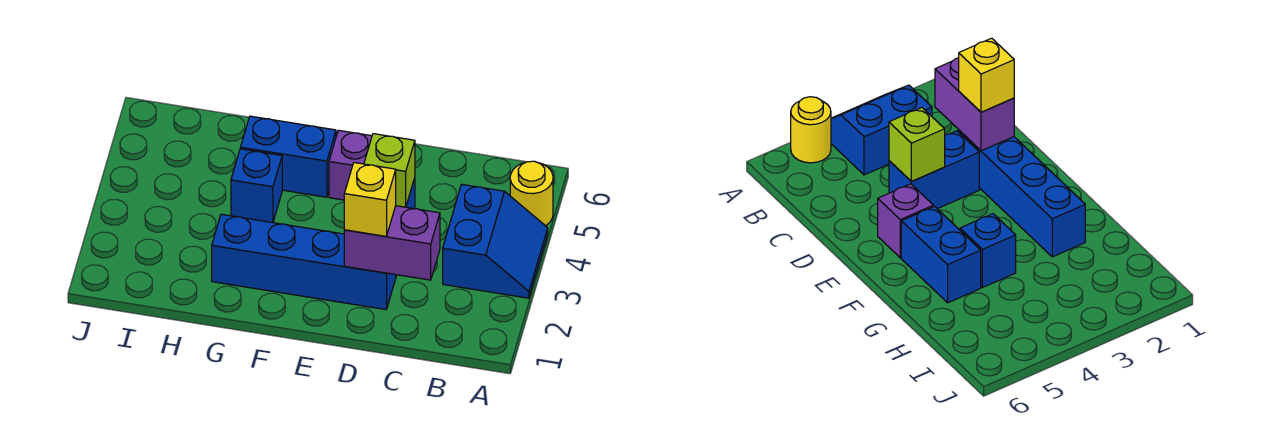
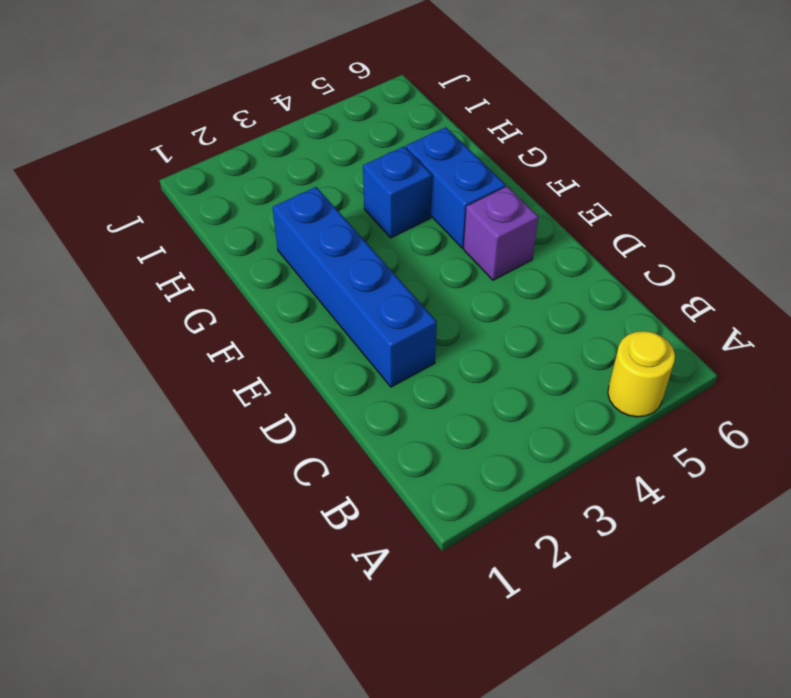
none -> blue 2x2 slope [443,185,548,298]
none -> blue 1x2 brick [889,131,979,209]

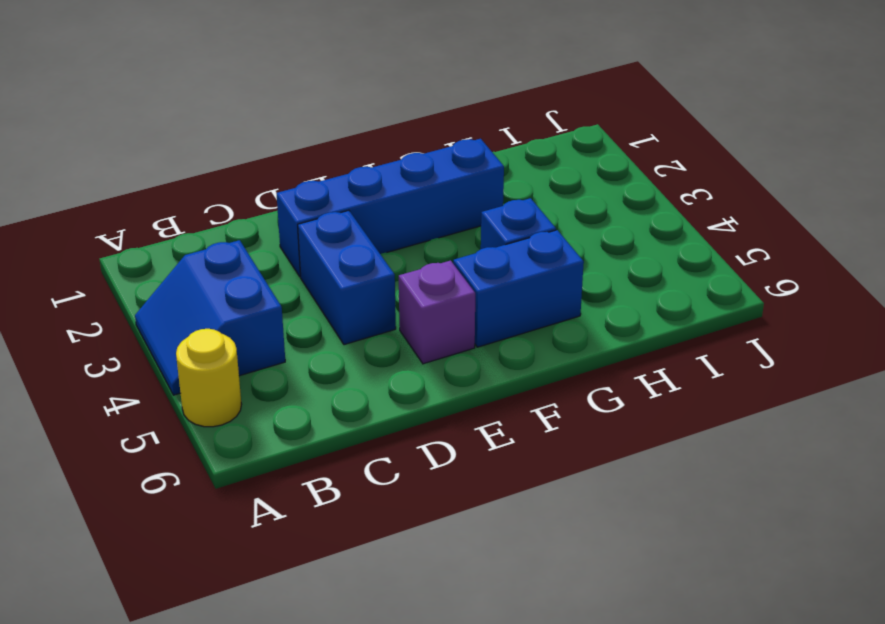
none -> purple 1x2 brick [344,206,440,280]
none -> lime 1x1 brick [364,134,415,207]

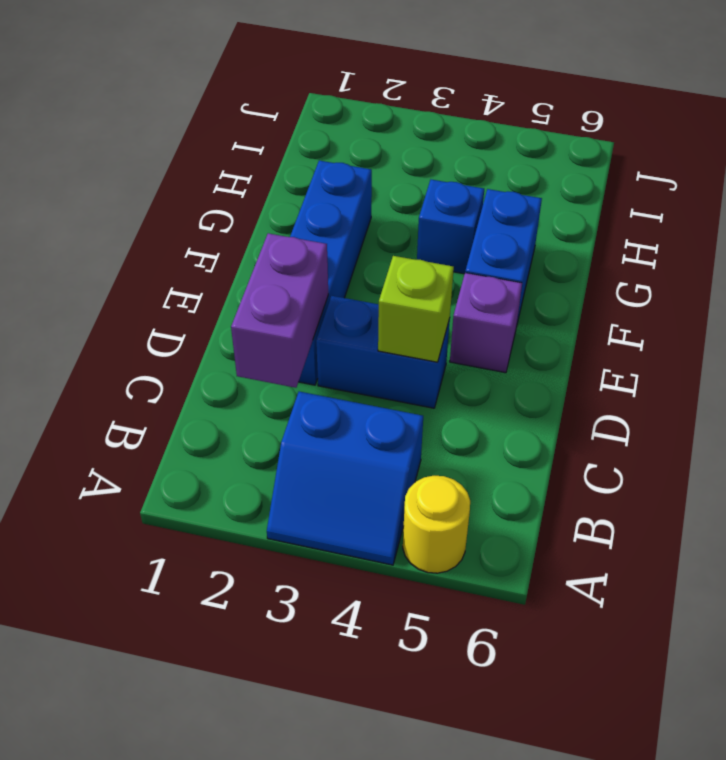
none -> yellow 1x1 brick [344,163,396,236]

